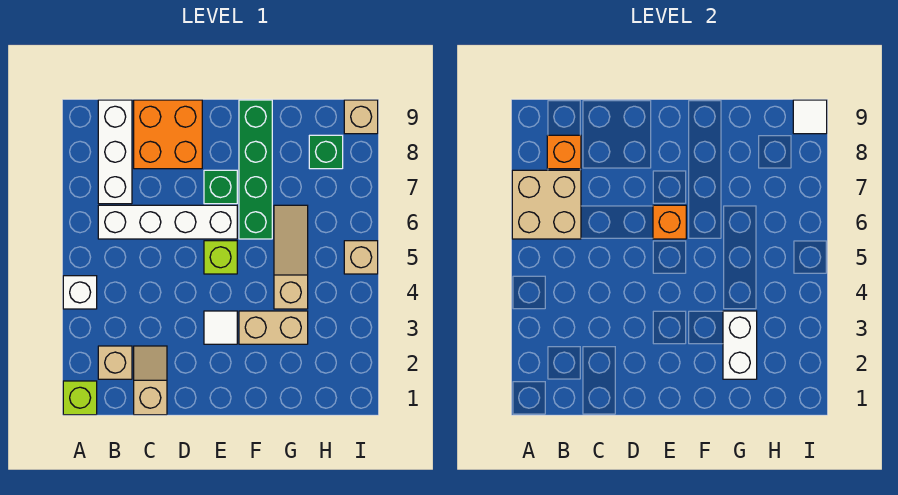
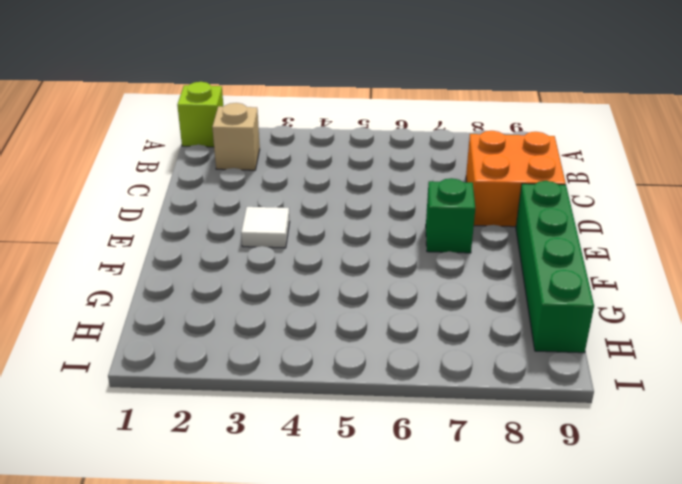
green 1x4 brick [516,181,594,353] -> green 1x4 brick turned to [239,100,272,239]
none -> white 1x1 brick [63,276,97,309]
none -> white 1x4 brick [98,205,237,239]
none -> white 1x3 brick [98,100,132,204]

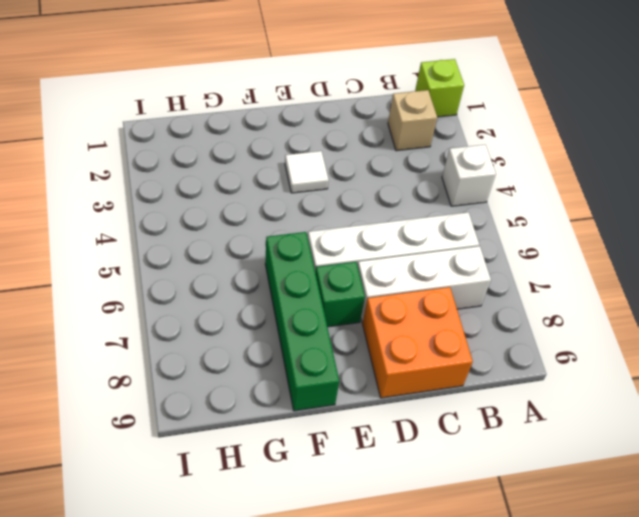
white 1x3 brick [358,246,491,322] -> white 1x3 brick turned to [98,100,132,204]
none -> tan 1x2 slope [134,346,167,415]
none -> lime 1x1 brick [204,241,237,274]
none -> tan 1x2 brick [239,311,308,344]

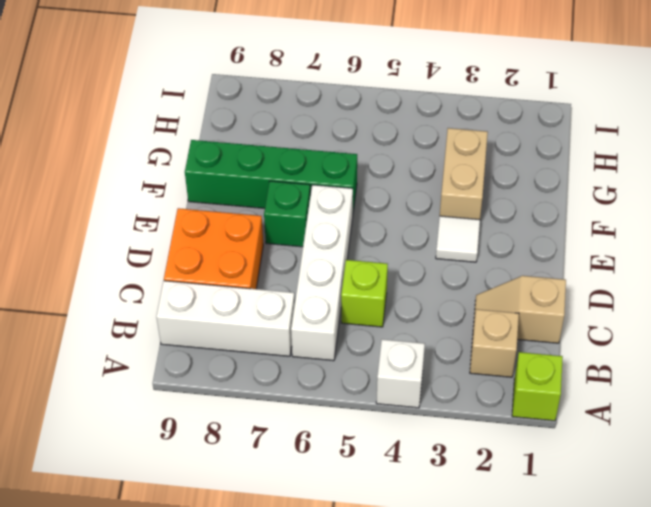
lime 1x1 brick [341,260,388,327] -> lime 1x1 brick moved to [204,241,237,274]
none -> tan 1x3 slope [274,205,308,309]
none -> green 1x1 brick [309,135,343,169]
none -> tan 1x1 brick [344,241,378,274]

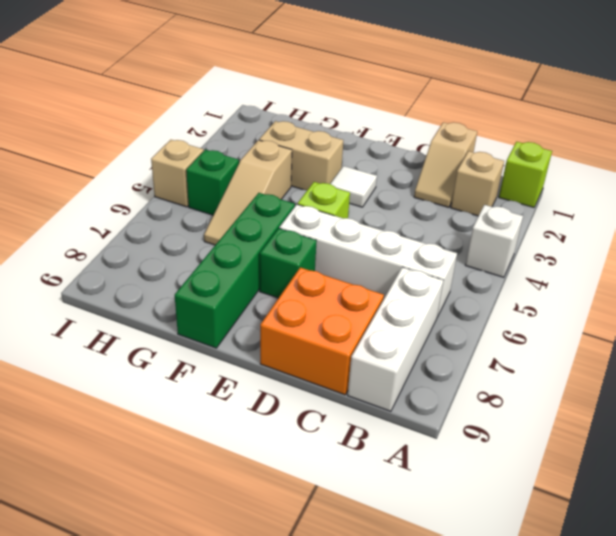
green 1x1 brick [186,150,239,215] -> green 1x1 brick moved to [309,135,343,169]
none -> tan 1x1 brick [344,100,378,134]
none -> tan 2x2 brick [512,170,581,239]
none -> orange 1x1 brick [547,135,581,169]

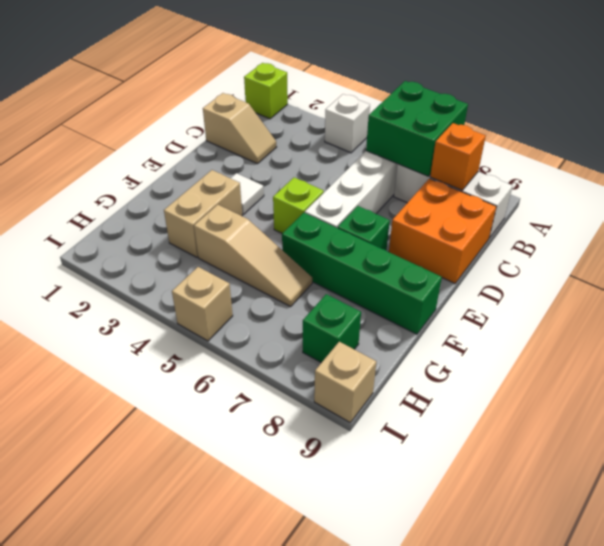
green 2x2 brick [366,81,468,176] -> tan 2x2 brick [512,170,581,239]
none -> tan 1x1 brick [98,346,132,379]
none -> orange 1x1 brick [653,205,686,239]
none -> white 1x2 brick [723,311,757,379]

